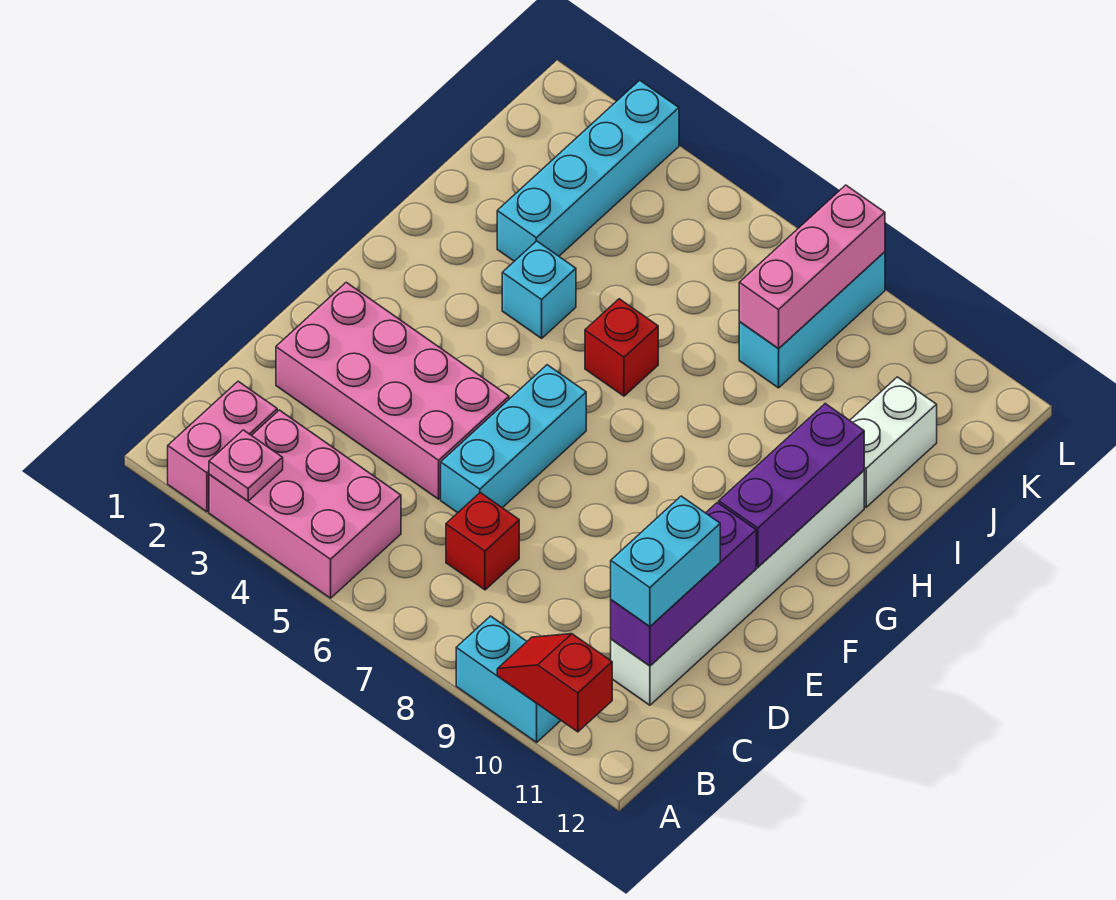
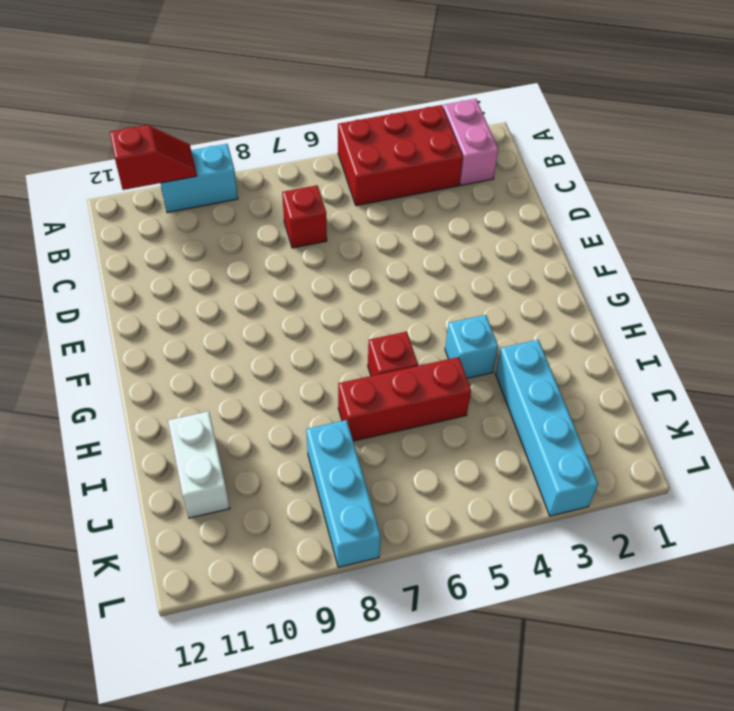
red 2x3 brick [338,105,463,206] -> pink 2x3 brick [209,410,401,598]
red 1x3 brick [338,357,471,441] -> none
none -> white 1x6 brick [611,471,864,705]
none -> pink 2x4 brick [276,282,509,499]
none -> cyan 1x3 brick [441,365,586,513]

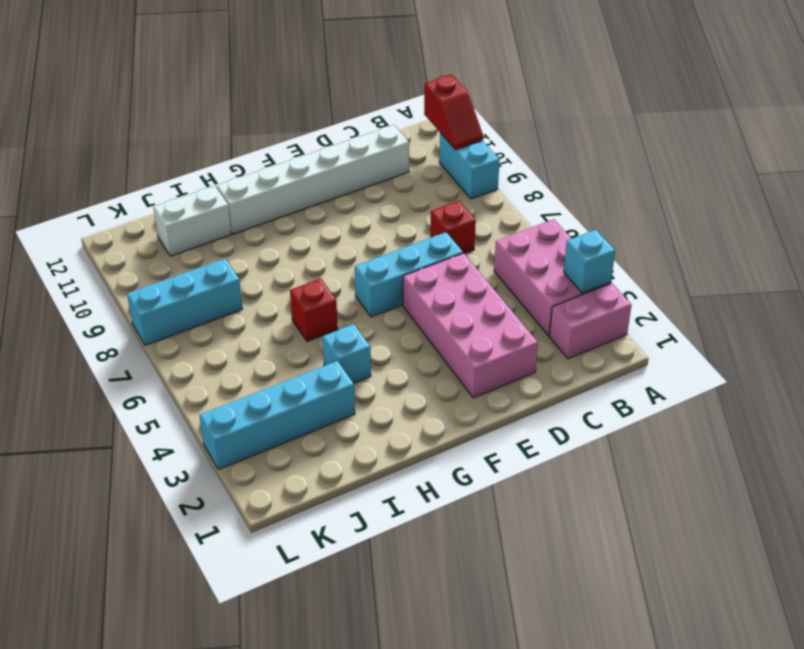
cyan 1x1 brick [564,230,615,293] -> pink 1x1 plate [209,430,283,501]
none -> purple 1x3 brick [611,503,756,666]
none -> purple 1x3 brick [719,404,864,567]
none -> pink 1x3 brick [739,185,885,348]

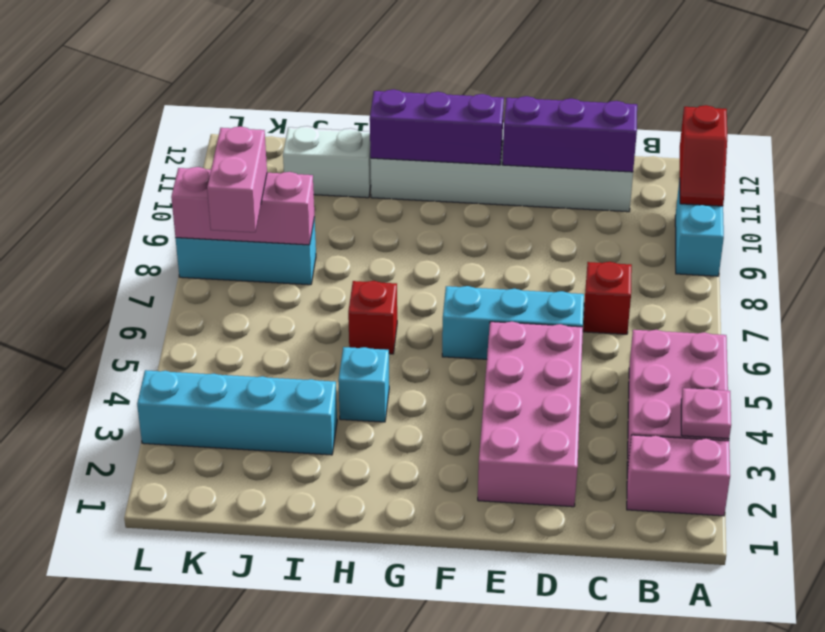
pink 1x2 brick [207,126,267,232] -> none
none -> cyan 1x2 brick [611,496,720,626]

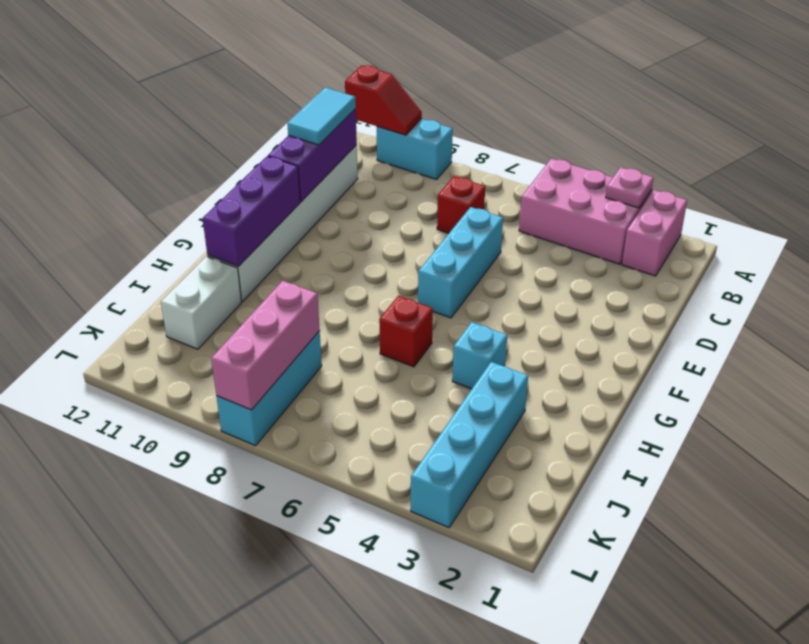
cyan 1x2 tile [287,87,356,145] -> cyan 1x2 brick [611,496,720,626]
none -> pink 2x4 brick [276,282,509,499]

